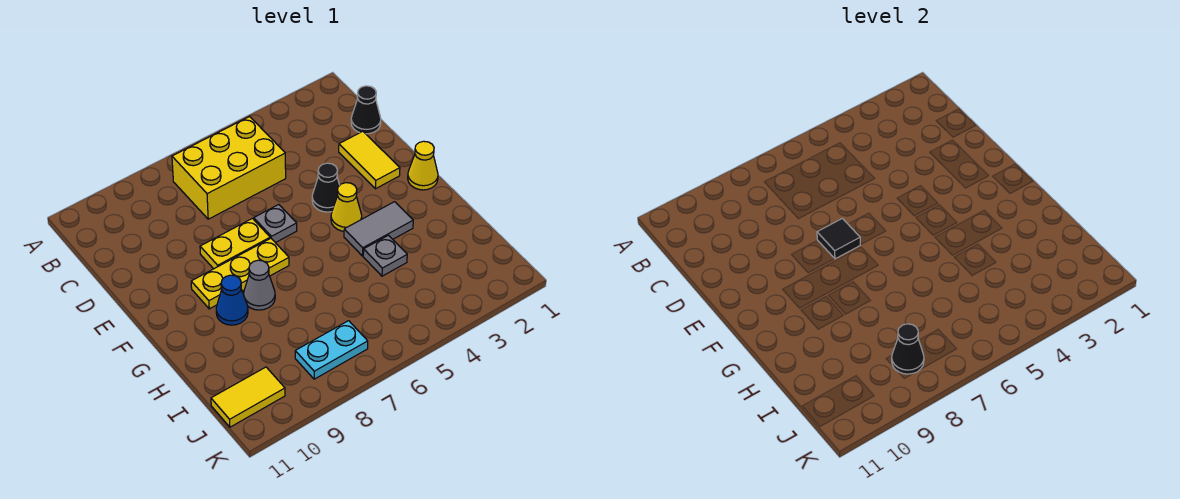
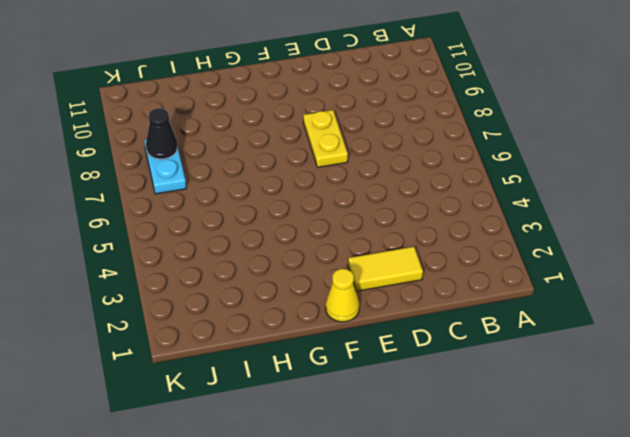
none -> yellow 2x3 brick [172,117,286,219]
none -> black 1x1 cone [351,86,381,134]
none -> black 1x1 cone [312,163,340,212]

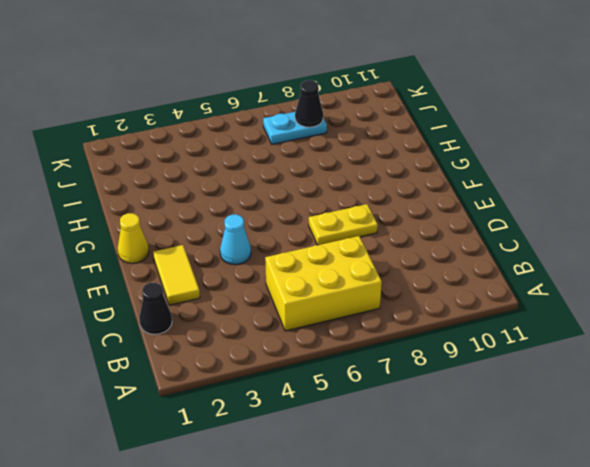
cyan 1x1 cone [220,214,251,265] -> black 1x1 cone [312,163,340,212]
none -> grey 1x1 plate [254,205,297,243]
none -> yellow 1x1 cone [331,183,362,231]
none -> yellow 1x3 plate [191,238,289,309]

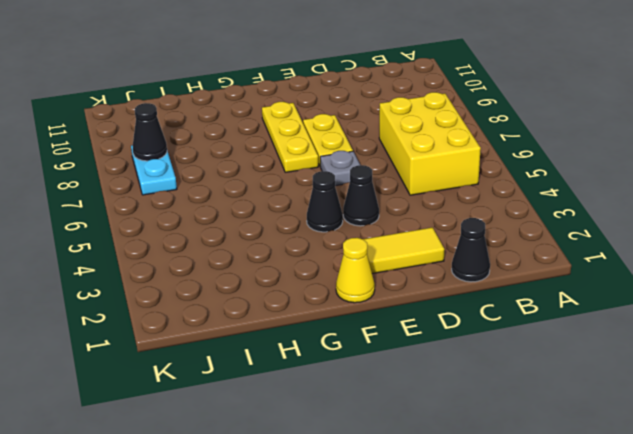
black 1x1 cone [307,171,343,232] -> yellow 1x1 cone [331,183,362,231]
none -> grey 1x2 tile [344,202,413,256]
none -> grey 1x1 cone [244,260,275,310]
none -> blue 1x1 cone [216,275,248,325]

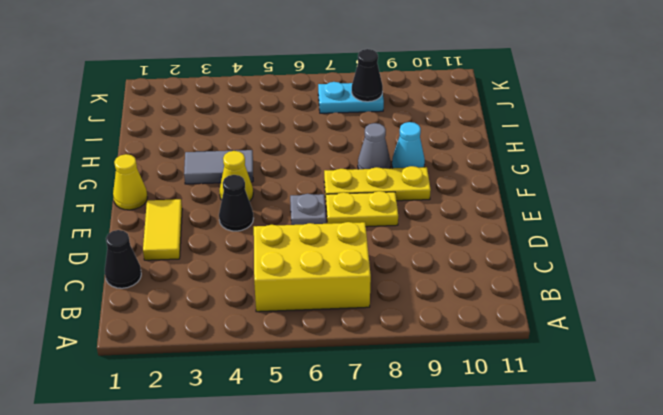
cyan 1x1 cone [392,122,425,168] -> blue 1x1 cone [216,275,248,325]
none -> grey 1x1 plate [363,235,407,276]
none -> yellow 1x2 tile [211,367,285,427]
none -> black 1x1 tile [817,218,860,259]

